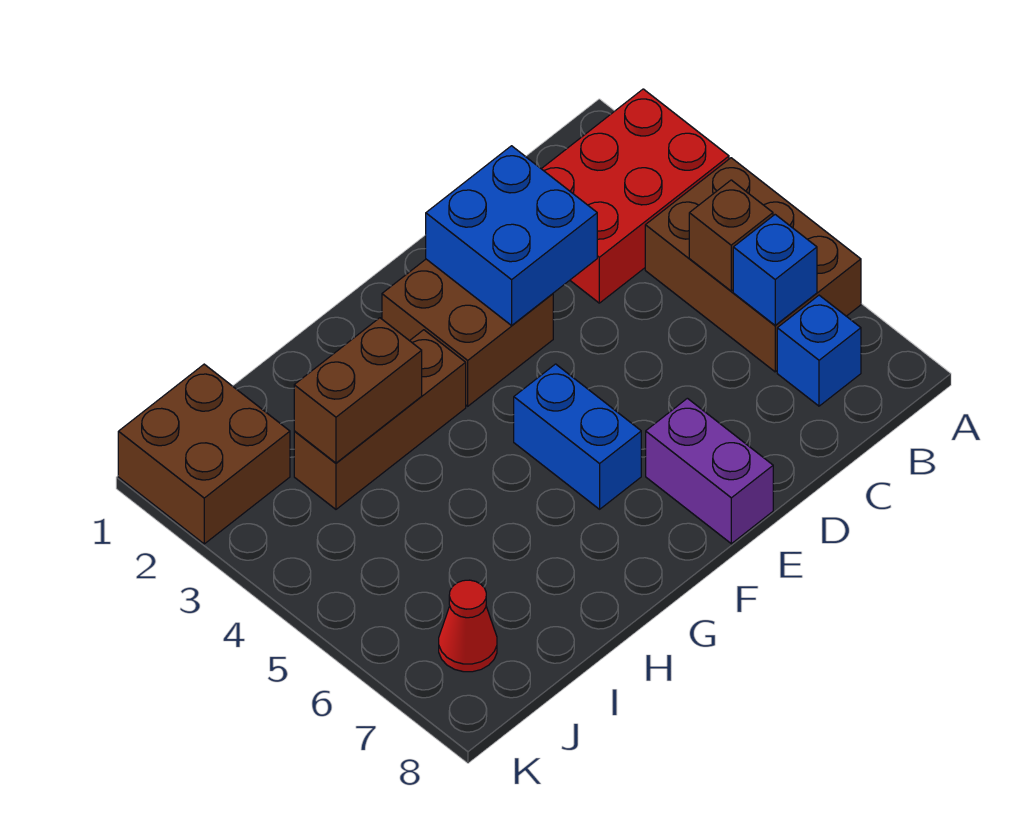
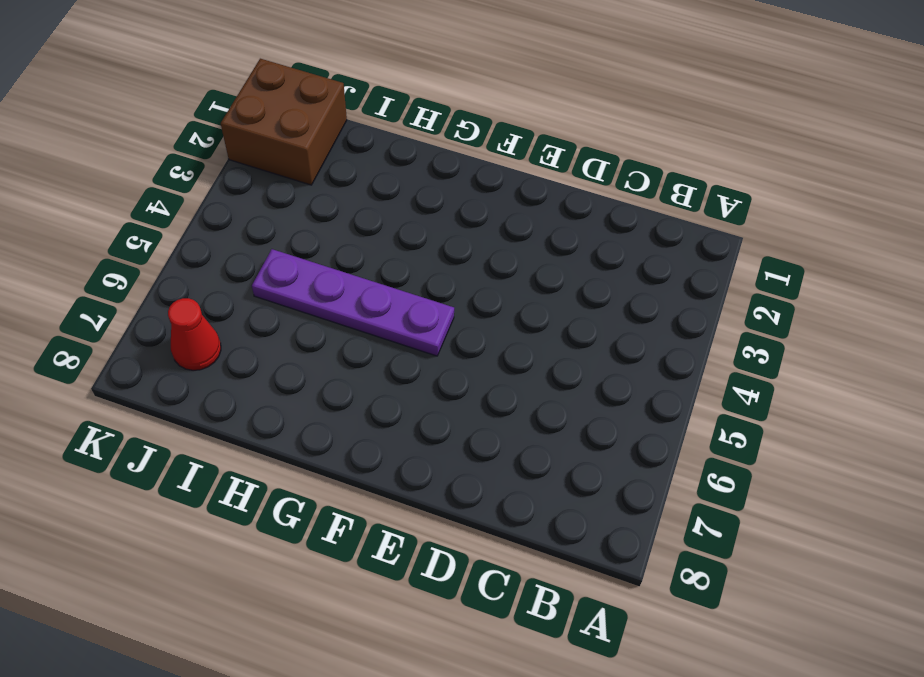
purple 1x4 plate [252,249,454,356] -> blue 1x2 brick [514,364,641,509]
none -> red 2x3 brick [542,89,729,303]
none -> brown 2x3 brick [645,158,861,372]
none -> blue 1x1 brick [777,295,861,406]

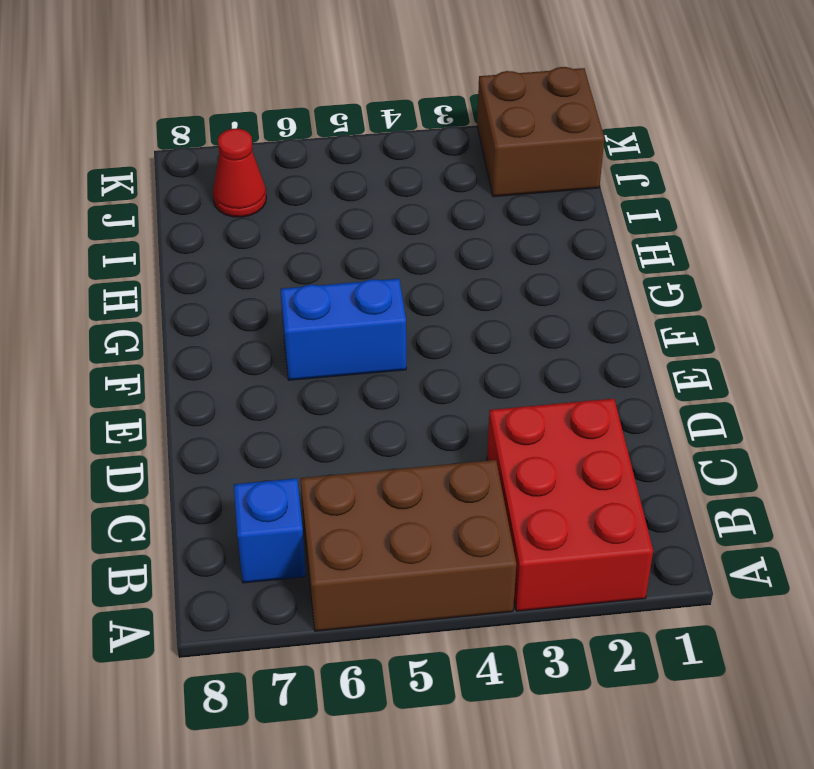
none -> brown 2x2 brick [382,259,553,406]
none -> purple 1x2 brick [646,398,773,544]
none -> brown 1x3 brick [294,330,466,509]

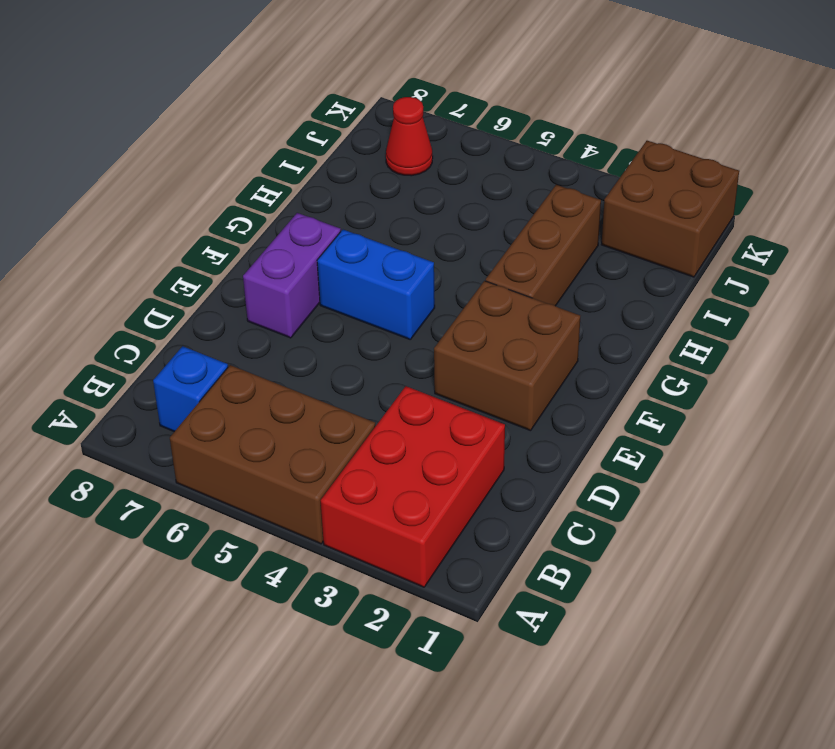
purple 1x2 brick [243,213,341,338] -> purple 1x2 brick turned to [646,398,773,544]
none -> brown 1x1 brick [689,180,773,291]
none -> blue 1x1 brick [733,215,817,325]
none -> blue 2x2 brick [426,146,597,325]

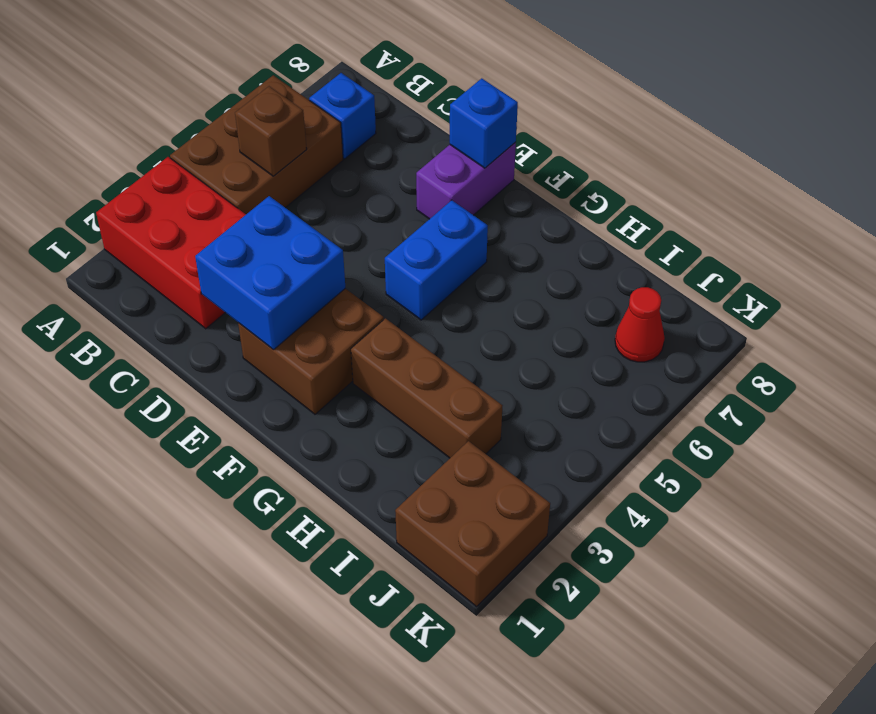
blue 1x1 brick [450,78,518,168] -> blue 1x1 brick moved to [733,215,817,325]
none -> brown 1x2 brick [294,318,422,463]

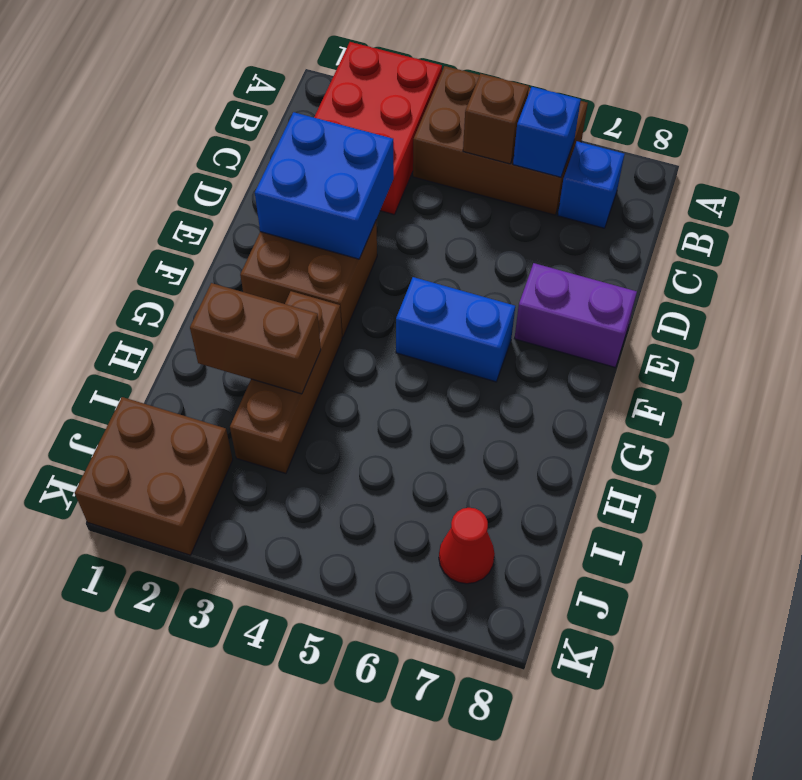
brown 1x2 brick [190,283,321,394] -> brown 1x2 brick turned to [294,318,422,463]

